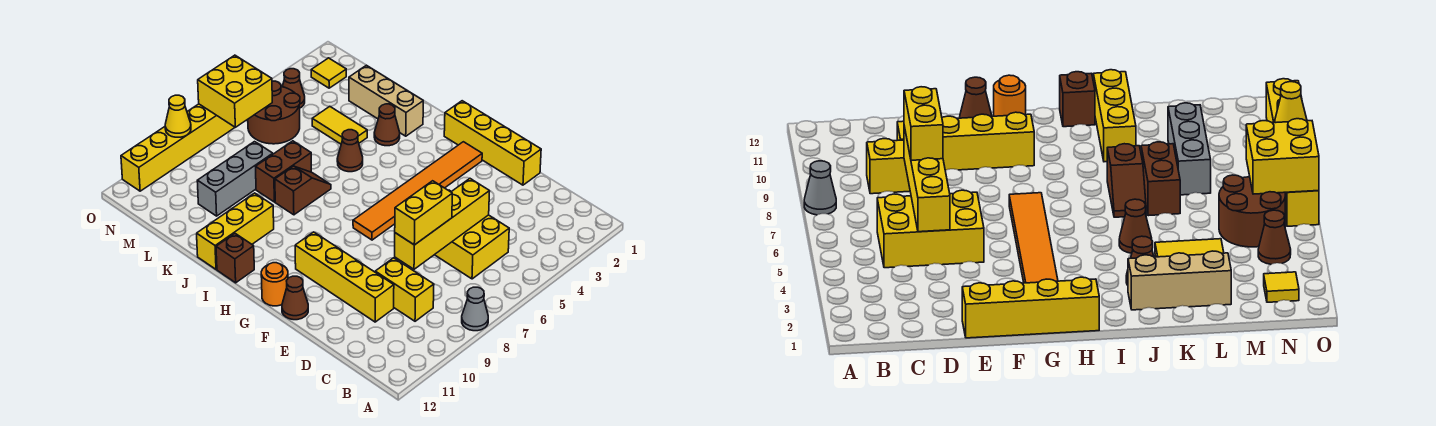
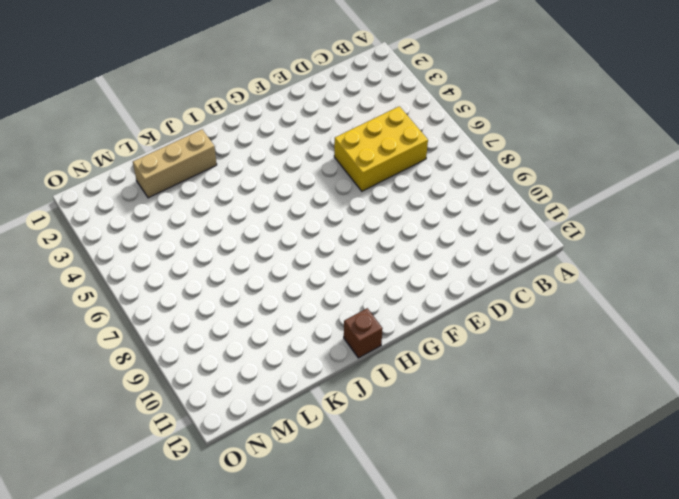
none -> grey 1x1 cone [462,287,488,331]
none -> yellow 1x2 brick [375,258,434,321]
none -> yellow 1x4 brick [295,232,394,322]

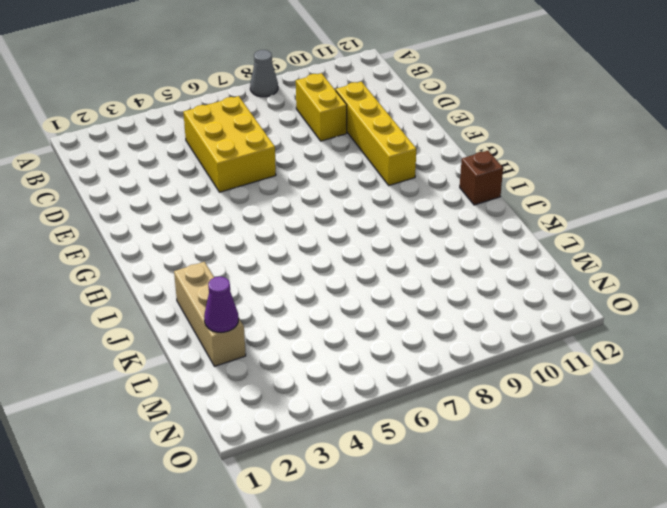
purple 1x1 cone [204,277,239,332] -> none
none -> yellow 1x4 brick [444,101,541,185]
none -> brown 1x1 cone [282,276,308,320]
none -> orange 1x6 tile [353,142,482,240]

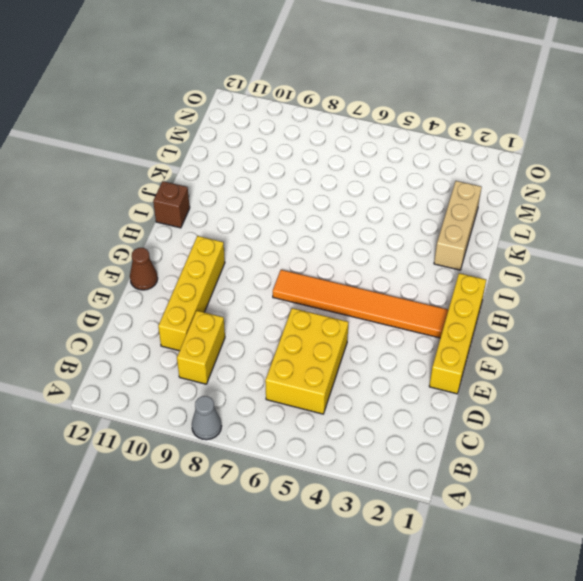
none -> orange 1x1 round brick [261,263,288,306]
none -> brown 1x1 cone [374,104,400,146]
none -> brown 1x1 cone [337,130,363,172]

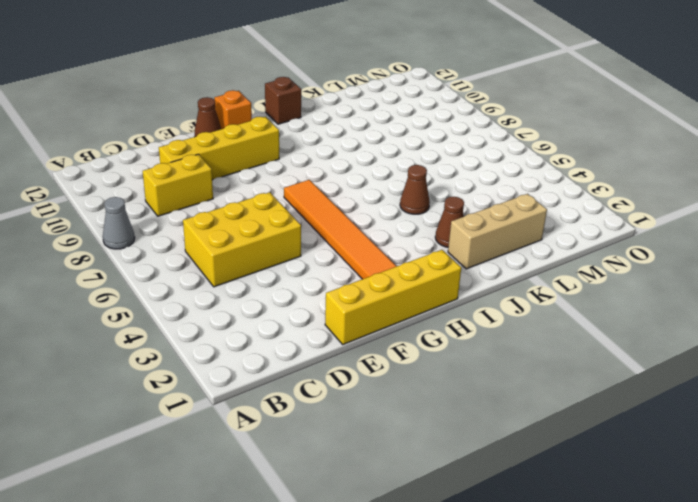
orange 1x1 brick [214,90,252,129] -> orange 1x1 round brick [261,263,288,306]
none -> brown 1x2 slope [275,166,331,215]
none -> yellow 1x3 brick [197,193,274,269]
none -> yellow 1x2 tile [312,106,367,144]

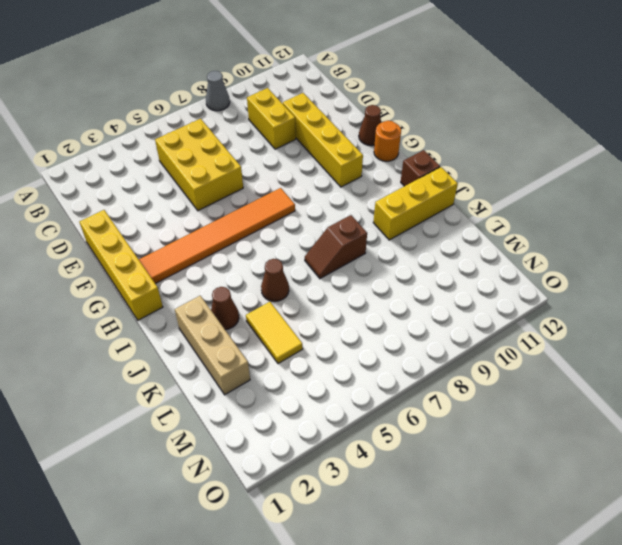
none -> brown 1x2 brick [256,141,311,202]
none -> grey 1x3 brick [197,142,273,216]
none -> brown 2x2 round brick [248,81,300,144]

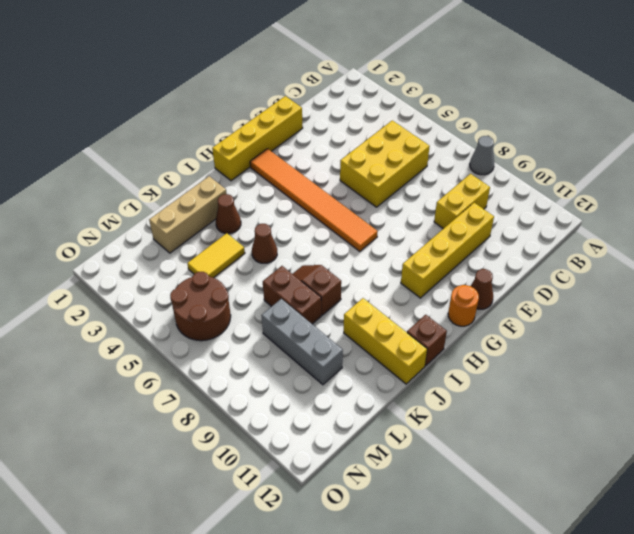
none -> yellow 1x1 tile [311,58,346,88]
none -> brown 1x1 cone [282,69,305,108]
none -> yellow 1x6 brick [121,104,235,191]

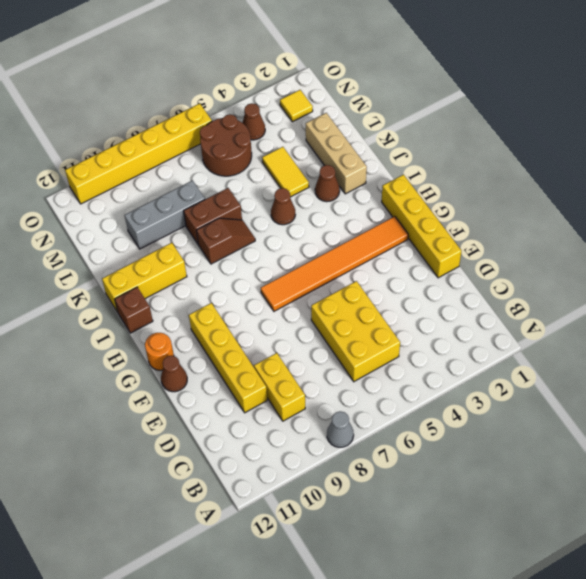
none -> yellow 1x4 brick [395,178,490,269]
none -> yellow 2x2 brick [198,55,272,127]
none -> yellow 1x1 cone [165,95,191,137]

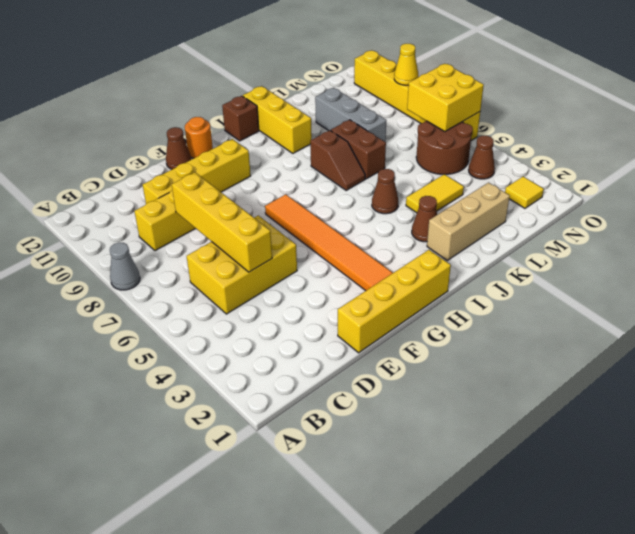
none -> yellow 1x2 brick [395,181,452,245]

